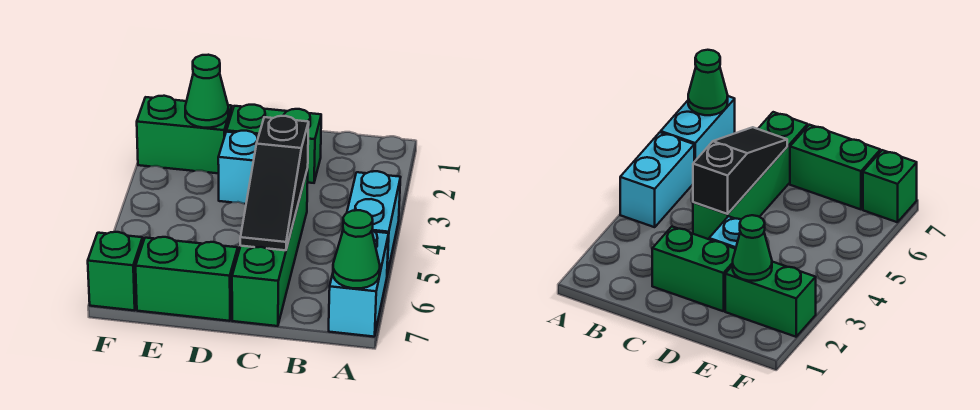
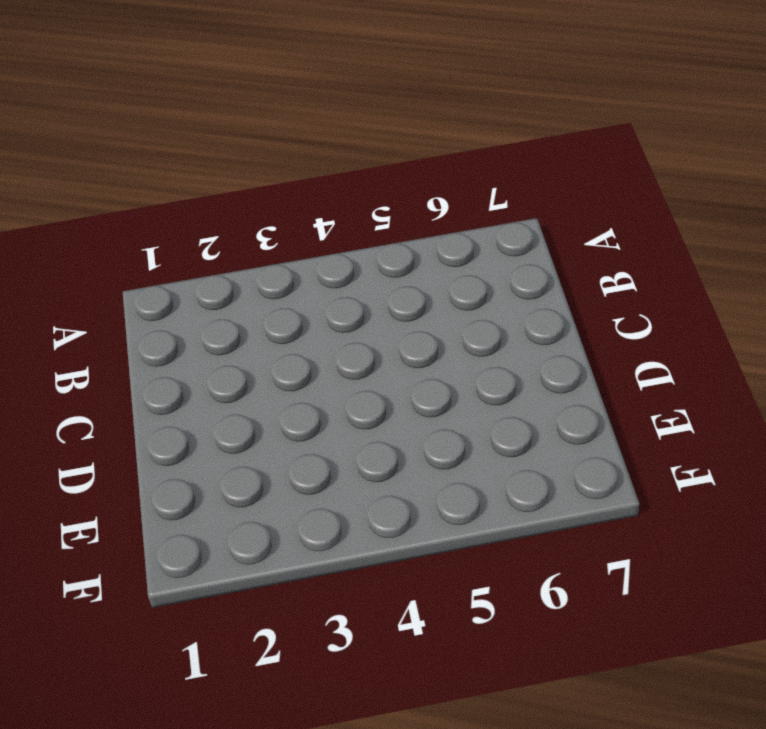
none -> cyan 1x2 brick [347,171,401,274]
none -> cyan 1x2 brick [329,230,389,337]

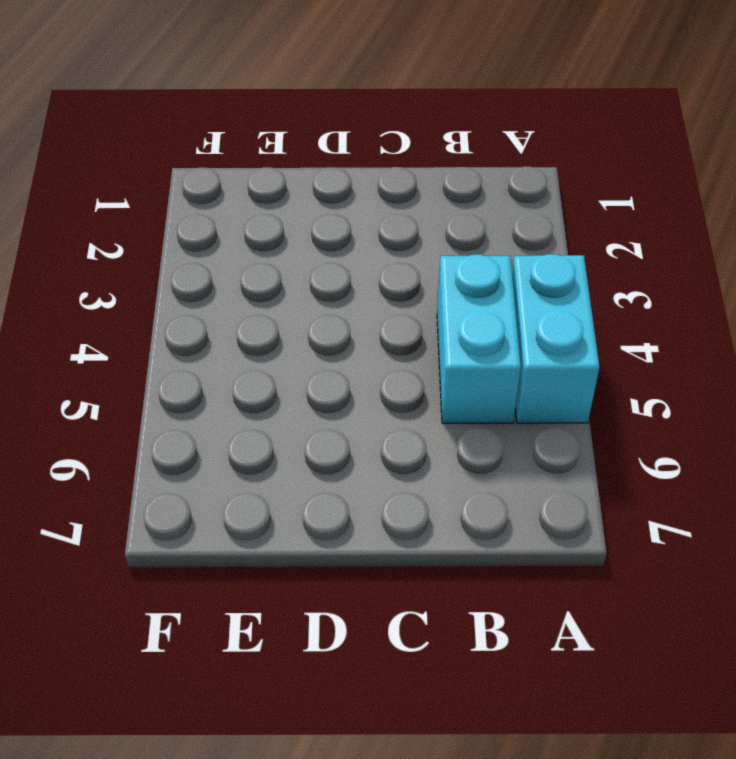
cyan 1x2 brick [437,254,521,423] -> cyan 1x2 brick moved to [329,230,389,337]
none -> green 1x2 brick [227,105,321,183]
none -> green 1x4 brick [232,169,308,326]

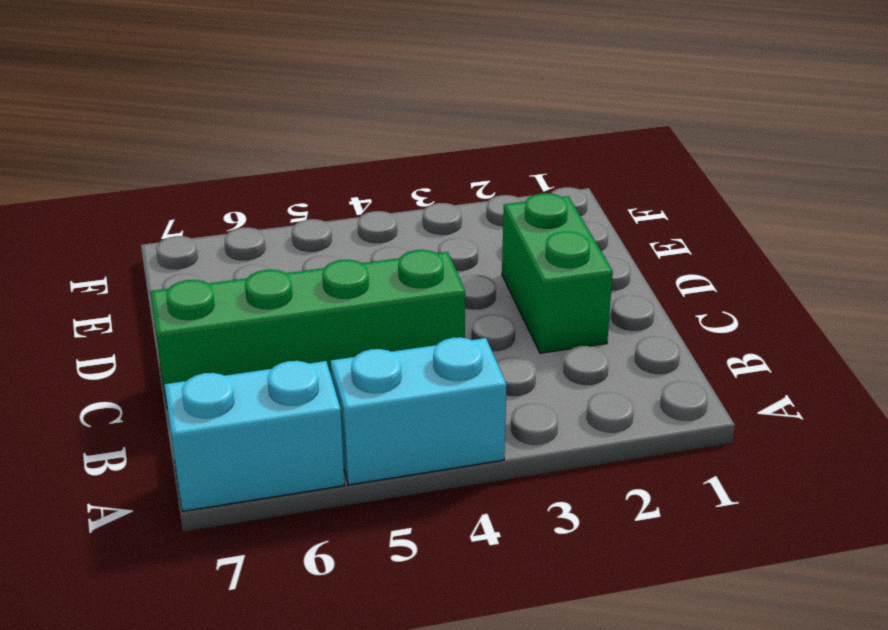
none -> cyan 1x1 brick [218,131,259,204]
none -> green 1x2 brick [136,237,238,321]

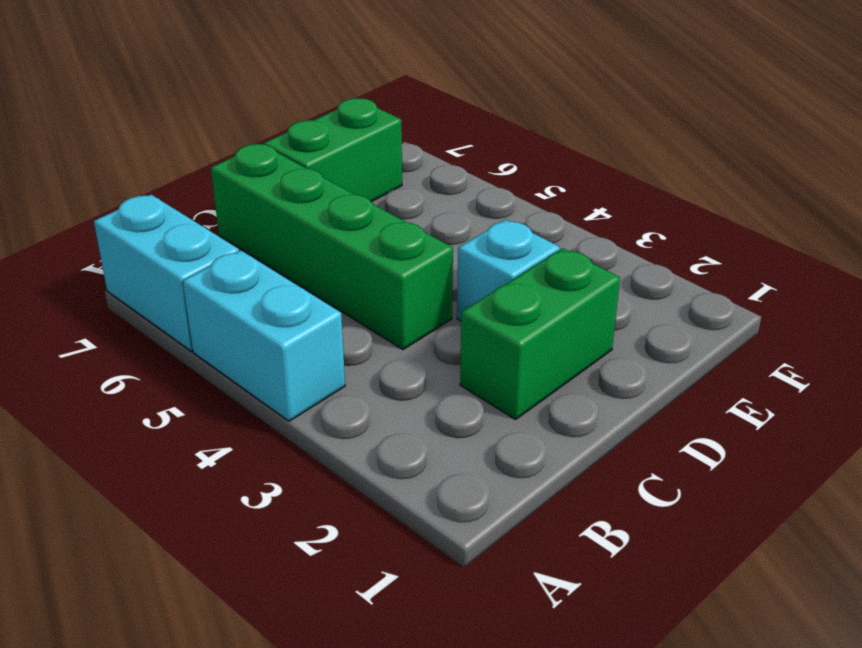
none -> green 1x2 brick [137,96,232,173]
none -> green 1x1 brick [88,232,143,310]

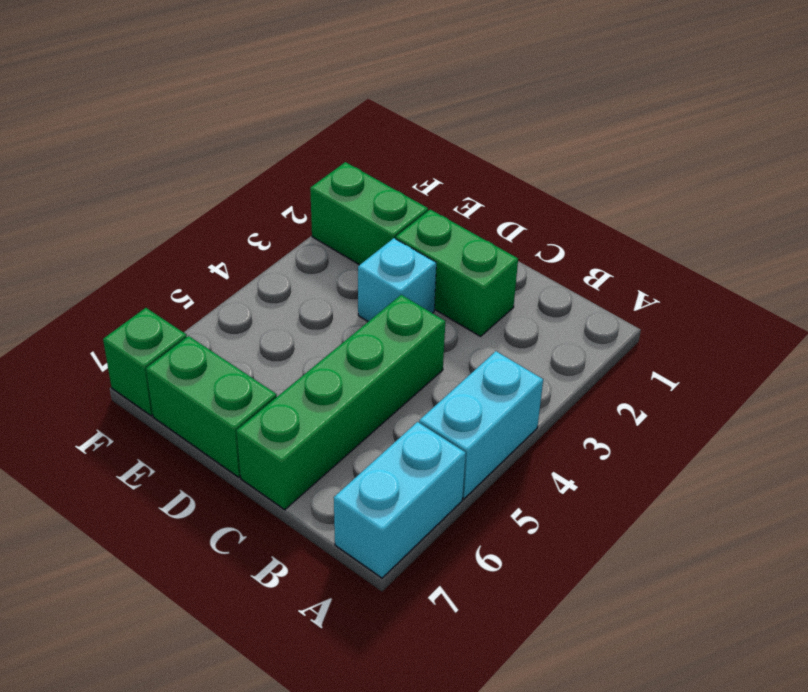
none -> green 1x1 cone [333,210,380,288]
none -> black 1x3 slope [240,116,309,250]

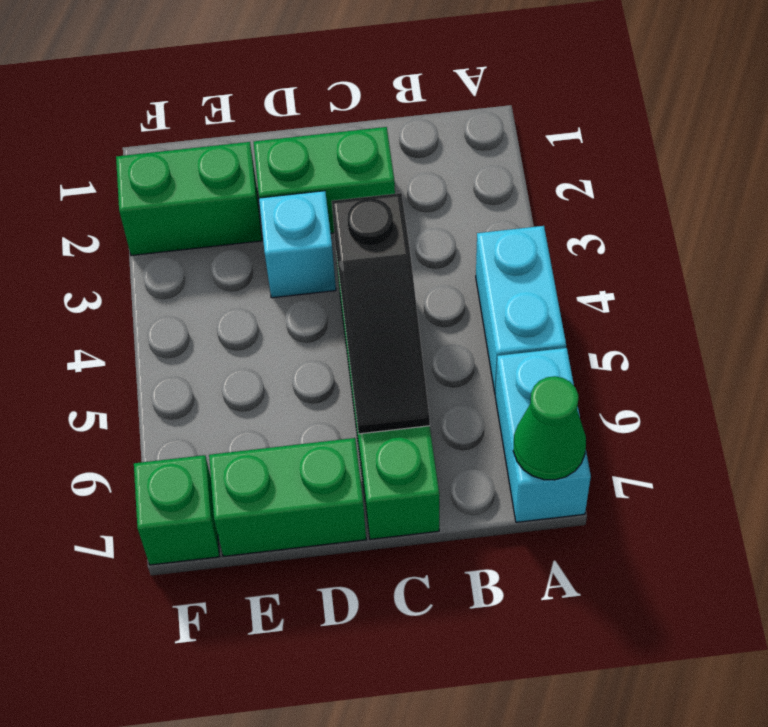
none -> green 1x1 cone [185,55,228,128]

